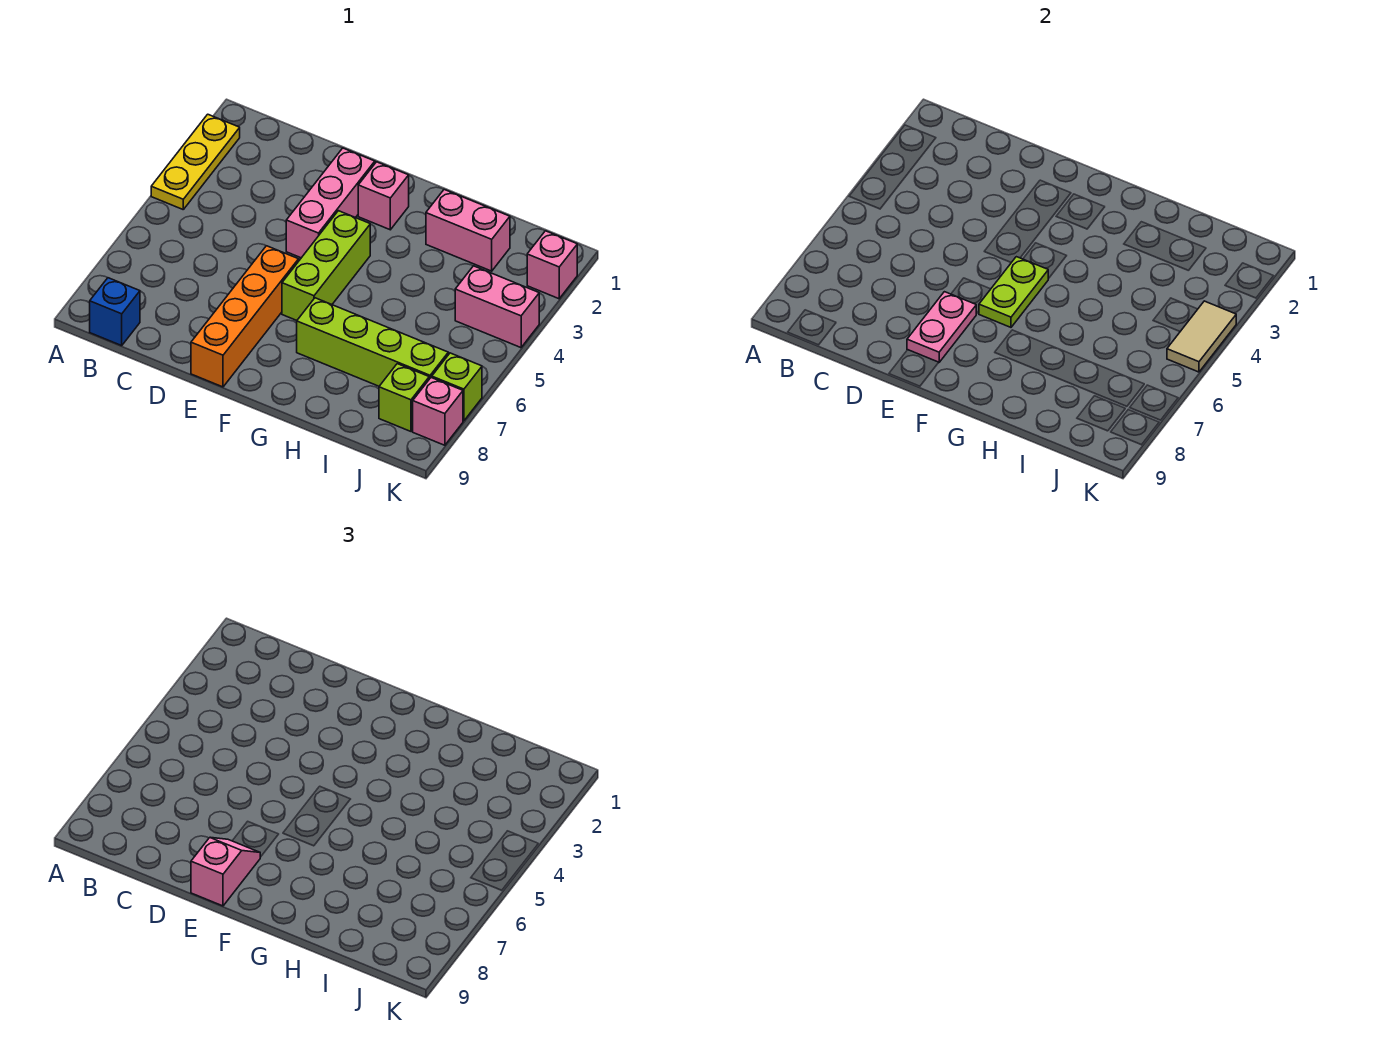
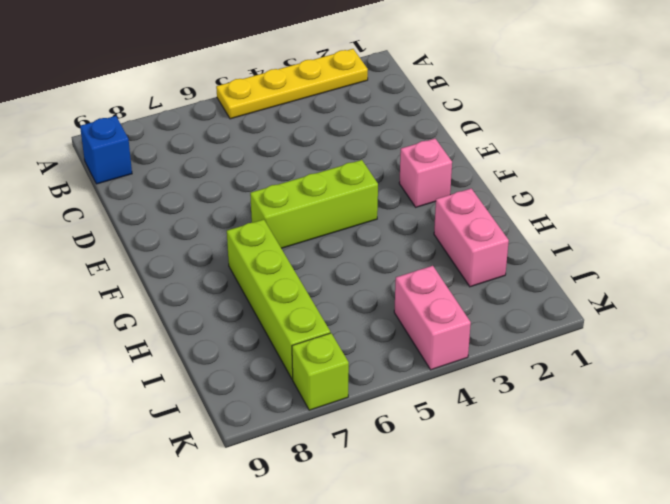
yellow 1x4 plate [216,49,368,119] -> yellow 1x3 plate [151,114,240,209]
none -> pink 1x3 brick [286,148,375,258]
none -> orange 1x4 brick [191,246,299,387]
none -> lime 1x1 brick [379,364,429,431]

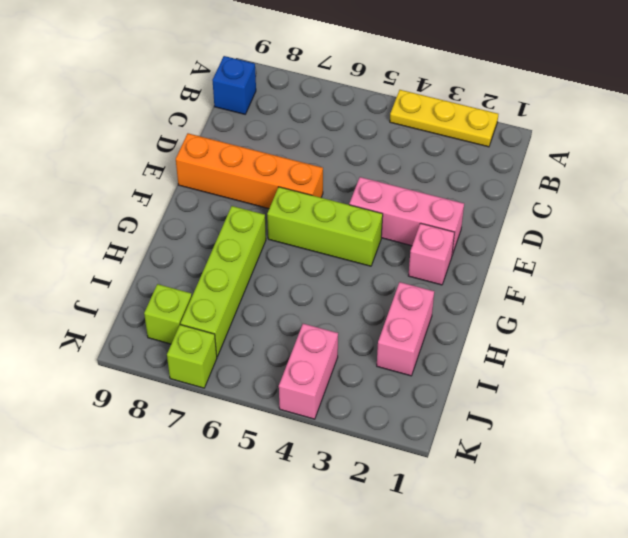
none -> pink 1x1 brick [527,231,577,299]
none -> pink 1x1 brick [413,377,463,445]
none -> pink 1x2 plate [907,292,976,363]

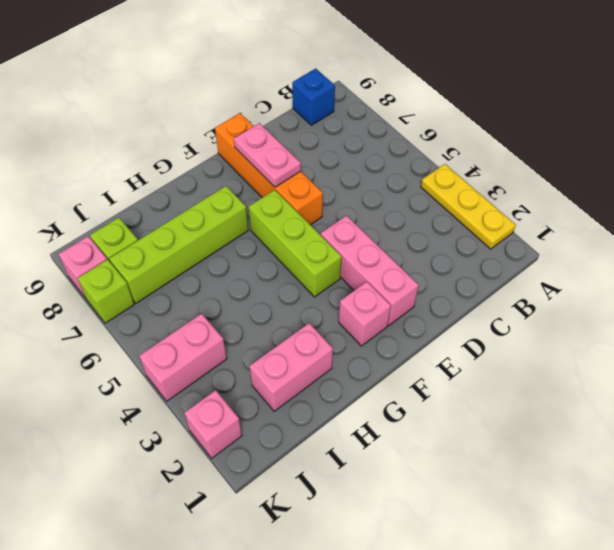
none -> lime 1x2 plate [979,257,1048,327]
none -> tan 1x2 tile [1167,301,1236,372]
none -> pink 1x2 slope [191,838,260,906]

